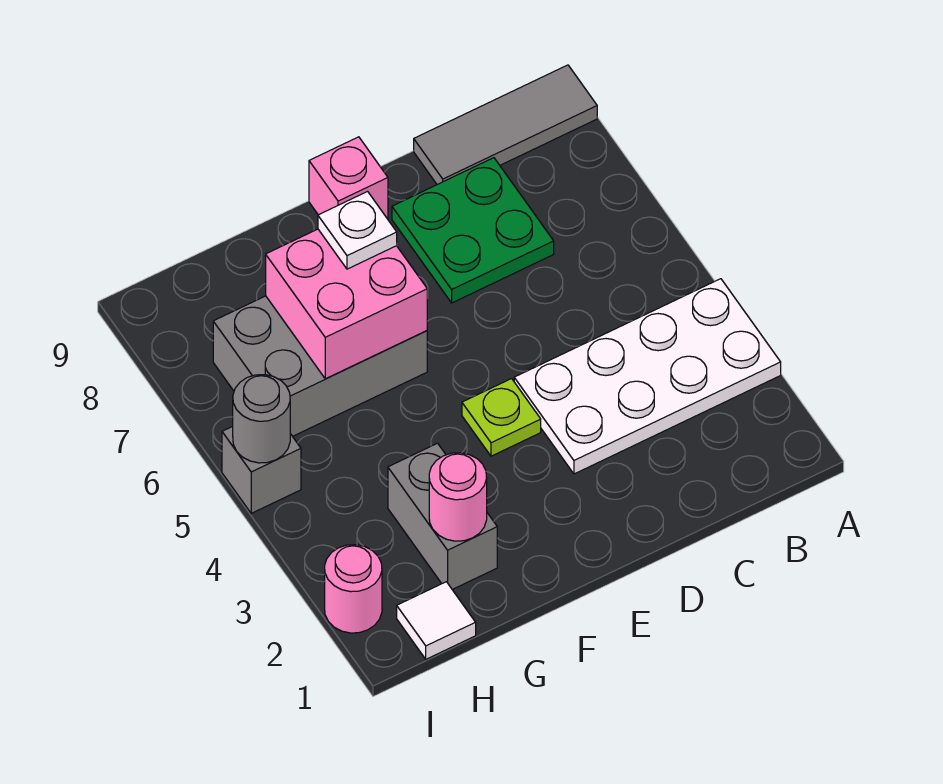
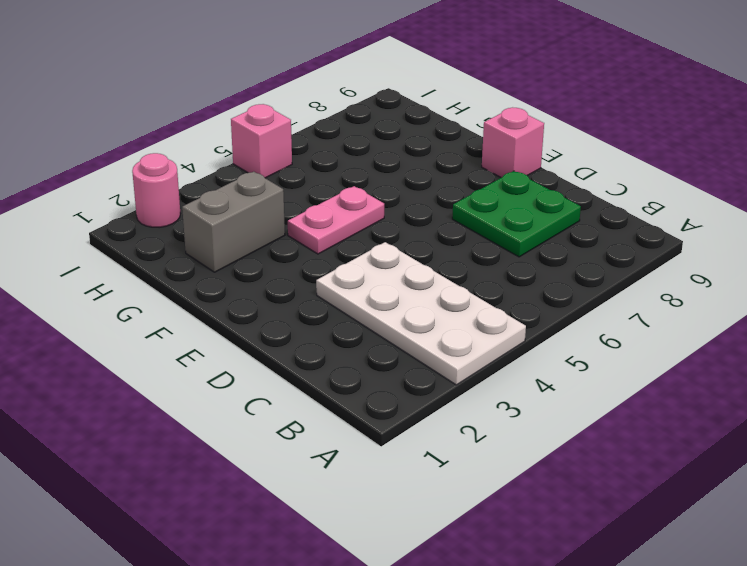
pink 1x2 plate [288,186,384,254] -> none
pink 1x1 brick [231,104,292,178] -> grey 1x1 brick [222,426,301,513]
none -> grey 1x3 tile [414,65,597,184]
none -> lime 1x1 plate [462,379,541,456]
none -> grey 2x3 brick [213,296,427,436]

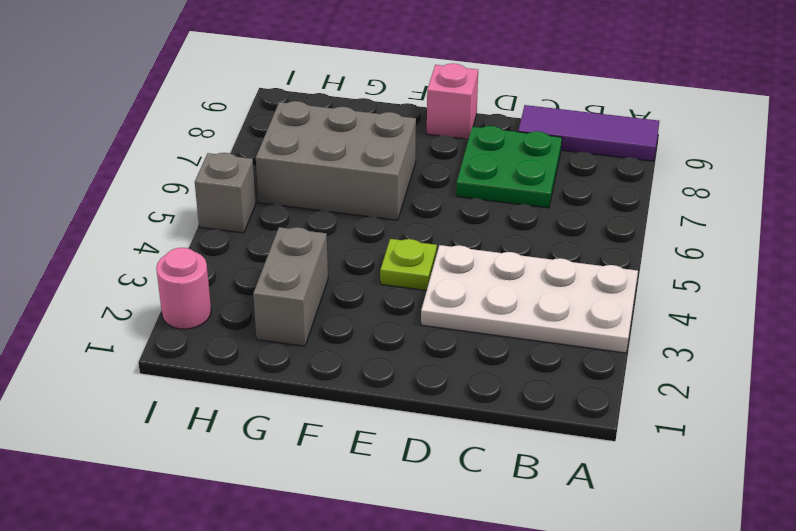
purple 1x3 tile [518,105,659,161] -> grey 1x3 tile [414,65,597,184]
none -> white 1x1 tile [397,582,476,659]
none -> pink 2x2 brick [266,229,427,379]
none -> pink 1x1 round brick [429,453,487,541]

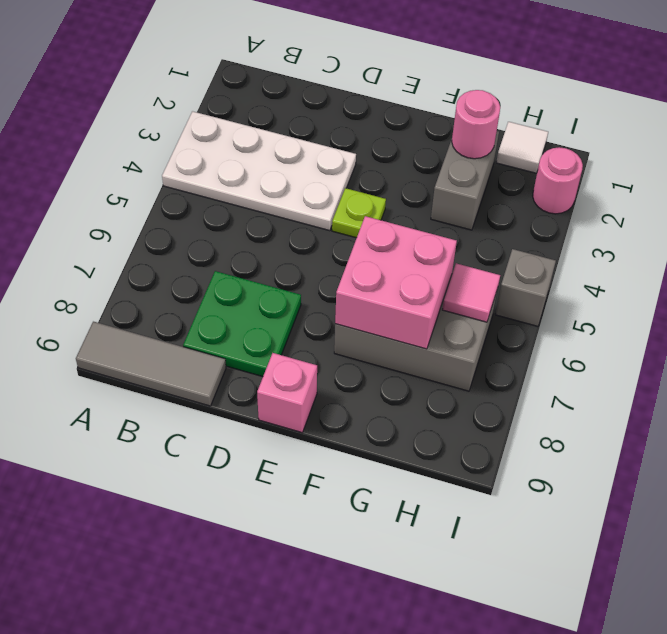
pink 1x1 tile [442,263,500,322] -> none
none -> grey 1x1 round brick [233,375,290,463]
none -> white 1x1 plate [318,192,397,269]

